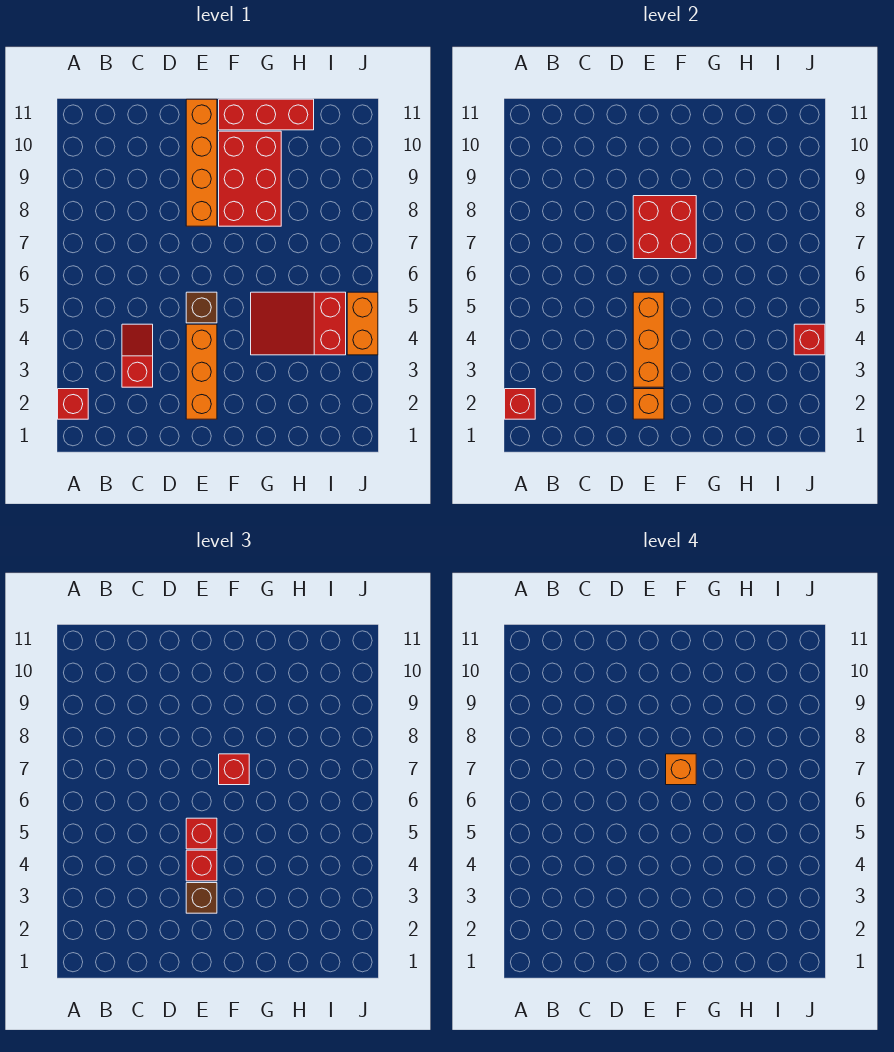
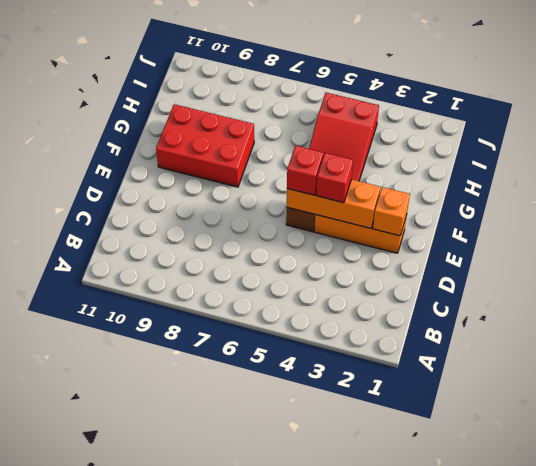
none -> red 1x1 brick [58,389,88,419]
none -> red 1x2 slope [122,324,153,387]
none -> orange 1x4 brick [186,99,217,226]

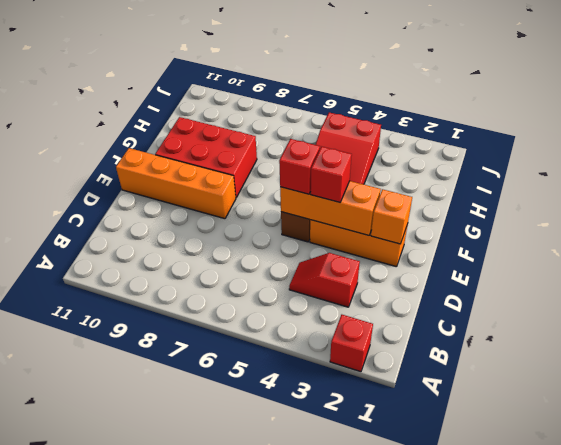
none -> red 1x3 brick [219,99,314,130]
none -> orange 1x2 brick [347,292,378,355]
none -> red 1x1 brick [505,389,535,419]

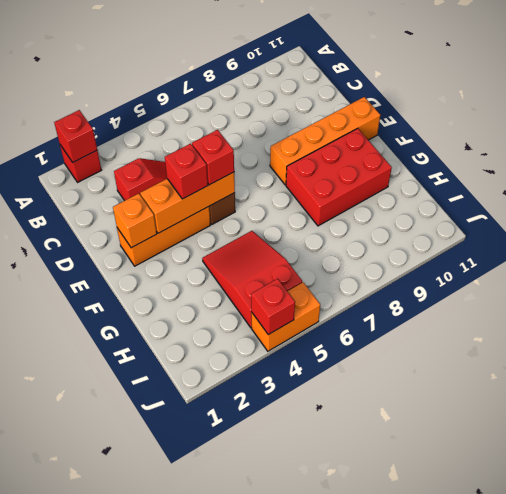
none -> red 1x3 brick [219,99,314,130]
none -> red 2x2 brick [633,196,696,259]
none -> brown 1x1 brick [186,883,217,913]

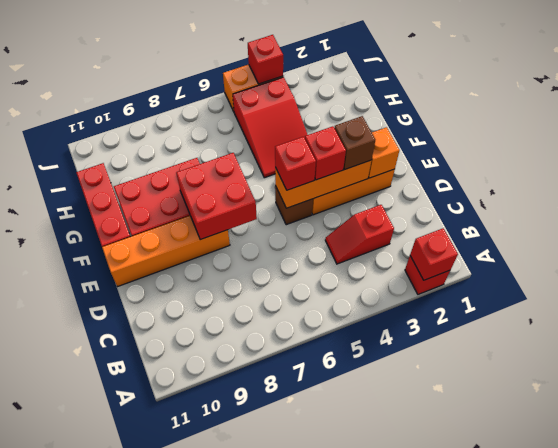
none -> red 1x1 brick [219,754,249,785]
none -> orange 1x1 brick [666,754,696,785]

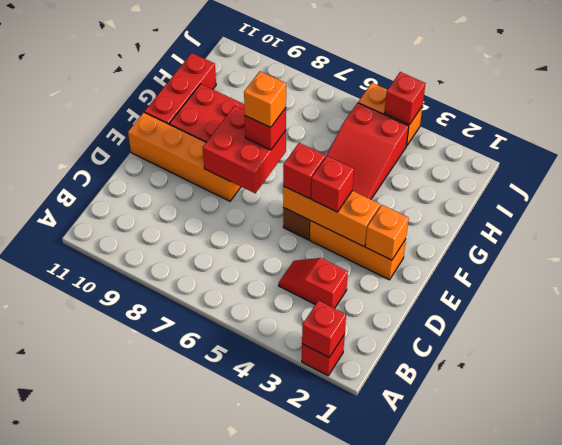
none -> brown 1x1 brick [186,883,217,913]

